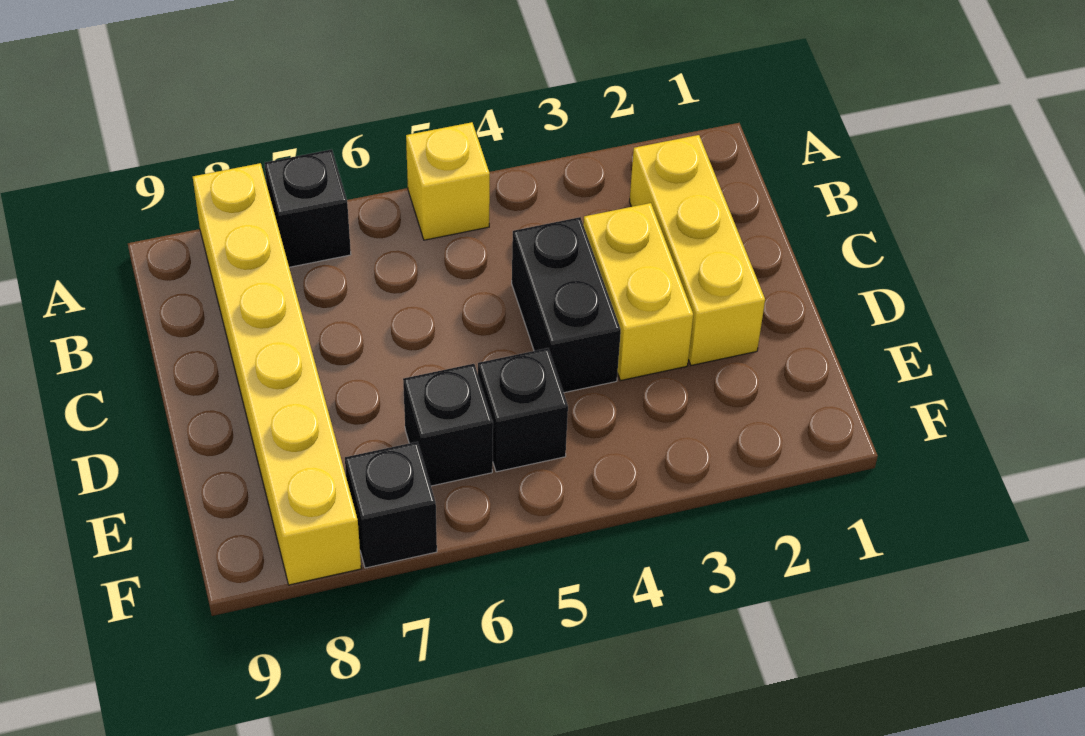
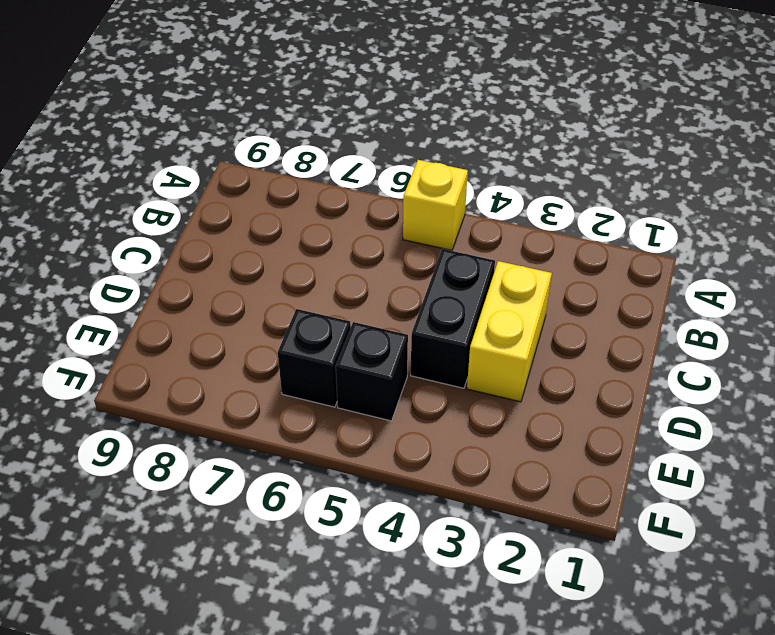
none -> black 1x1 brick [264,149,351,267]
none -> yellow 1x6 brick [193,163,361,585]

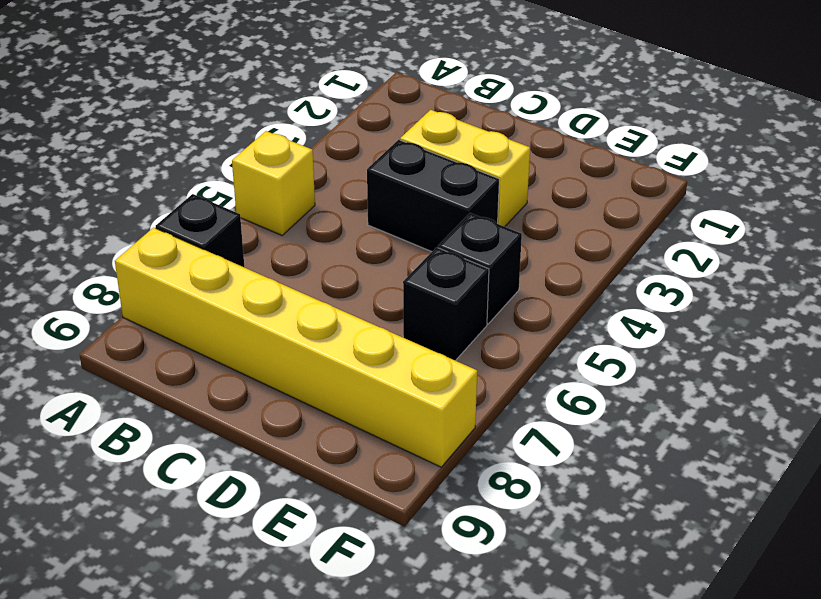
none -> yellow 1x3 brick [629,135,765,365]
none -> black 1x1 brick [345,442,437,568]

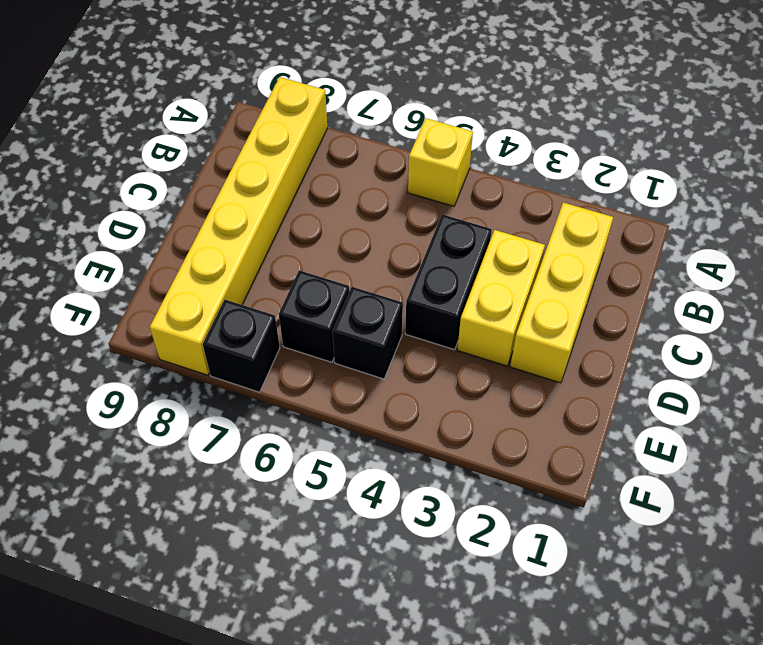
none -> black 1x1 brick [264,149,351,267]

